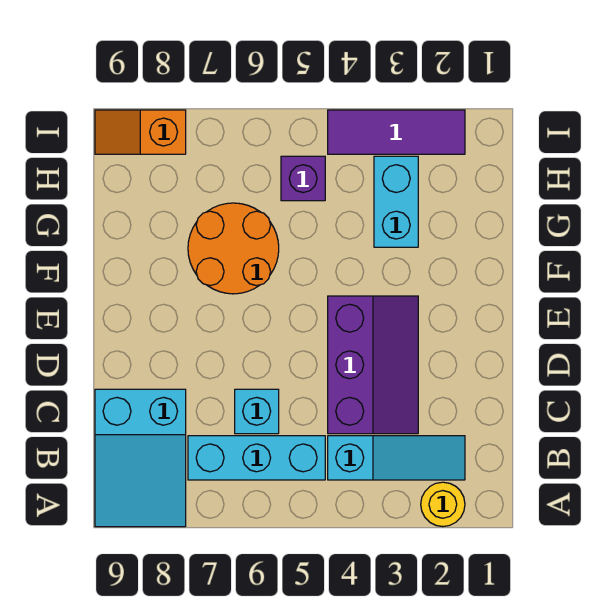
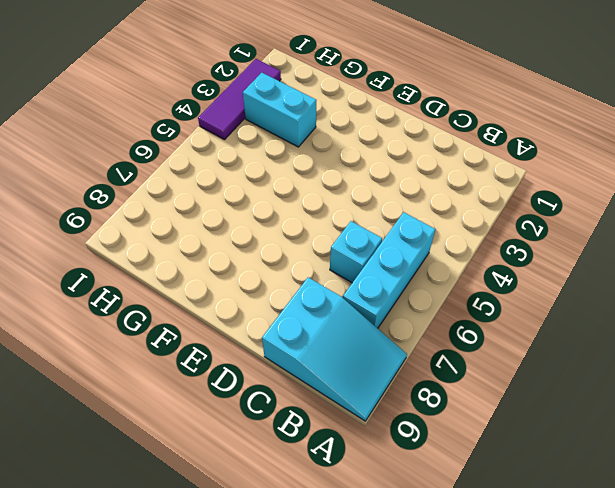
none -> yellow 1x1 round brick [421,482,465,527]
none -> cyan 1x3 slope [328,436,465,480]

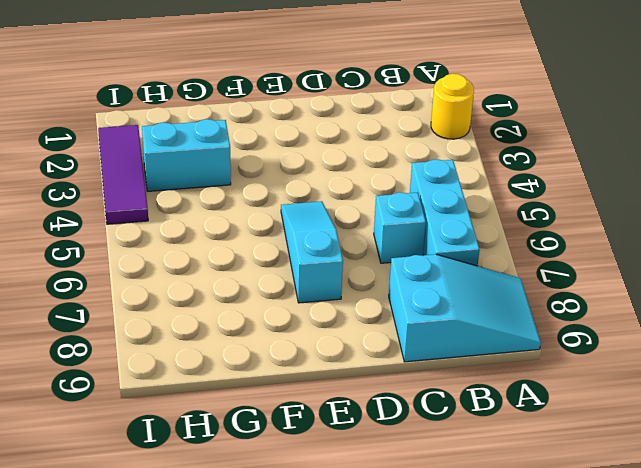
cyan 1x3 slope [281,201,343,303] -> cyan 1x3 slope moved to [328,436,465,480]
none -> purple 2x3 slope [328,296,418,434]
none -> orange 2x2 round brick [188,203,279,294]

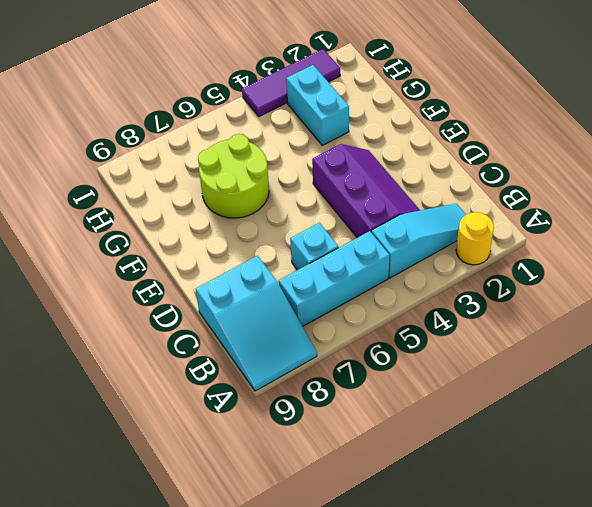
lime 2x2 round brick [198,134,269,218] -> orange 2x2 round brick [188,203,279,294]
none -> purple 1x1 brick [281,156,325,201]
none -> orange 1x2 slope [95,110,186,154]

